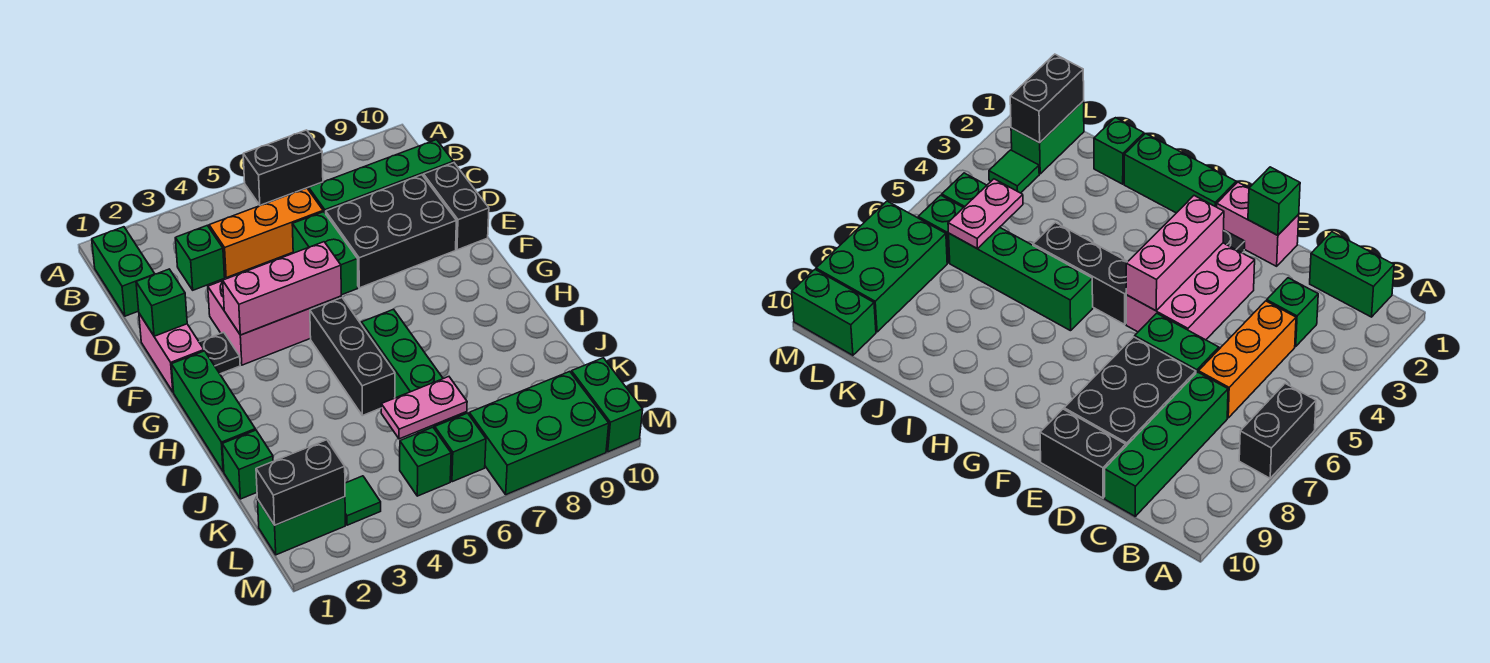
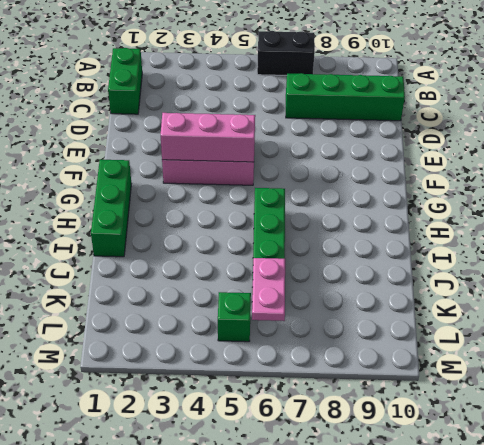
pink 1x2 plate [252,258,285,321] -> pink 1x2 plate turned to [381,377,467,439]
none -> green 1x1 brick [175,226,225,290]
none -> orange 1x3 brick [209,188,323,278]
none -> green 1x2 brick [292,212,358,295]

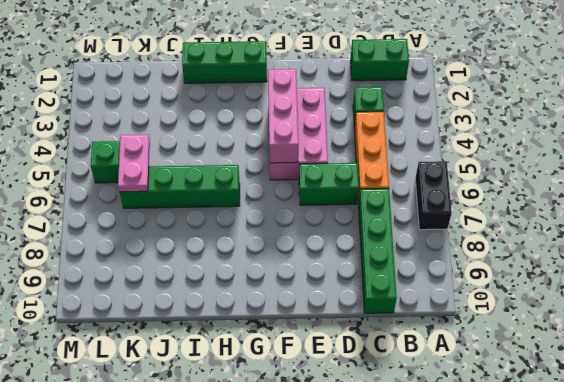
none -> black 2x3 brick [326,175,456,288]
none -> black 1x2 brick [423,162,489,250]
none -> pink 1x2 brick [139,314,204,392]

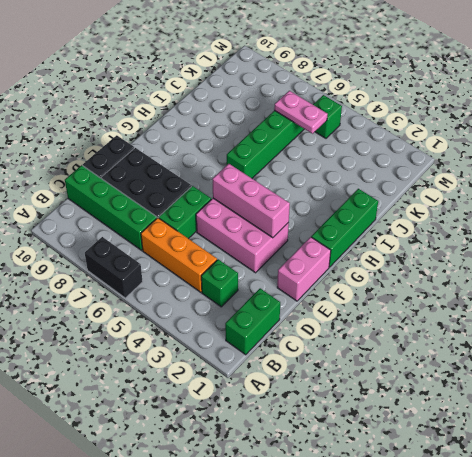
none -> black 1x1 plate [199,332,240,374]
none -> black 1x3 brick [310,298,395,416]
none -> green 1x1 brick [222,430,273,499]

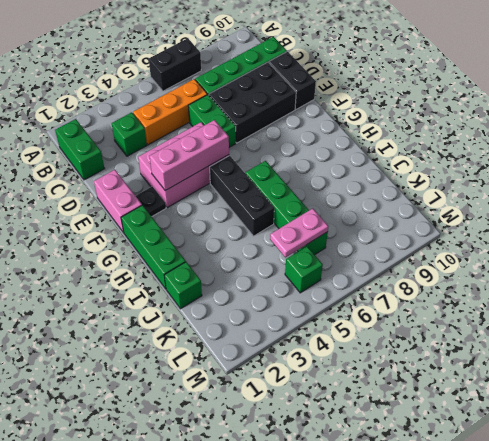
none -> green 1x2 brick [257,497,345,555]
none -> green 1x1 tile [345,476,381,525]
none -> green 1x1 brick [435,413,486,482]

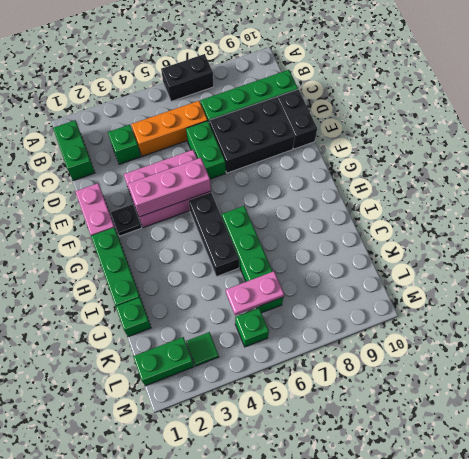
none -> green 1x1 brick [435,413,486,482]
none -> green 2x3 brick [469,372,609,495]
none -> green 1x2 brick [571,358,643,452]

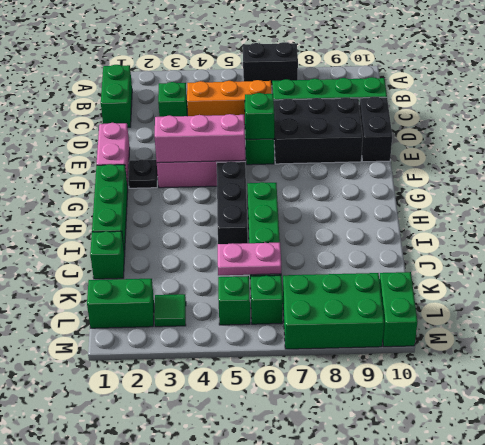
green 1x1 brick [245,93,274,140] -> green 1x1 brick moved to [136,269,187,336]
none -> black 1x2 brick [256,440,345,525]

